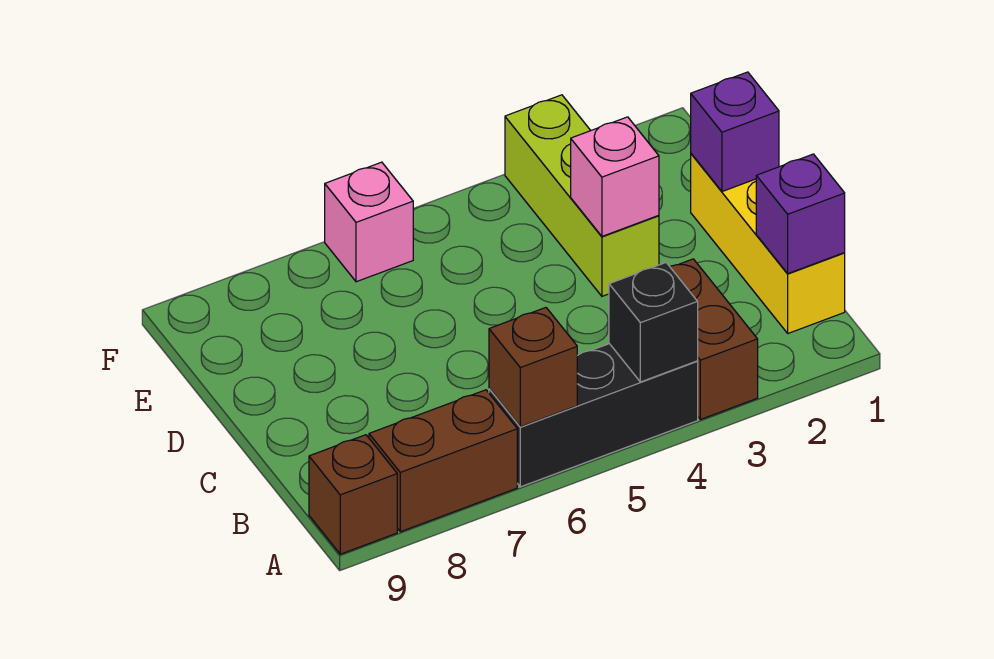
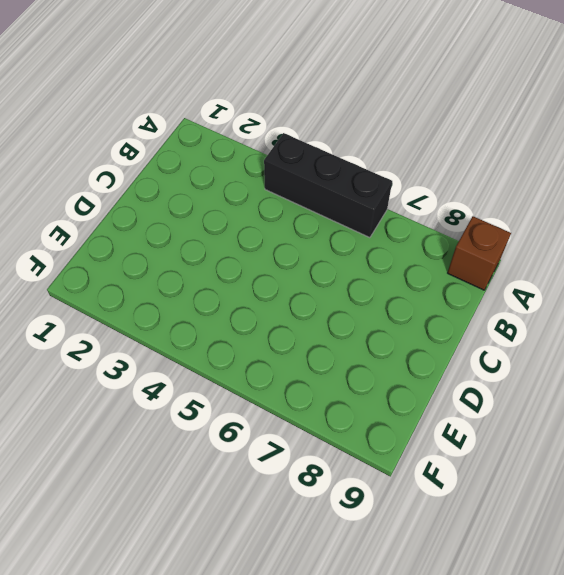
none -> brown 1x2 brick [670,259,758,420]
none -> brown 1x2 brick [369,390,517,532]
none -> yellow 1x3 brick [691,154,845,333]

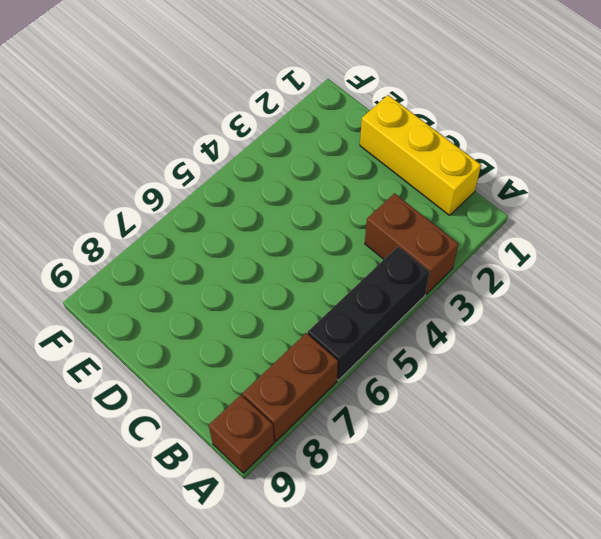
none -> lime 1x3 brick [505,95,659,296]
none -> pink 1x1 brick [325,162,413,282]
none -> black 1x1 brick [609,263,698,382]

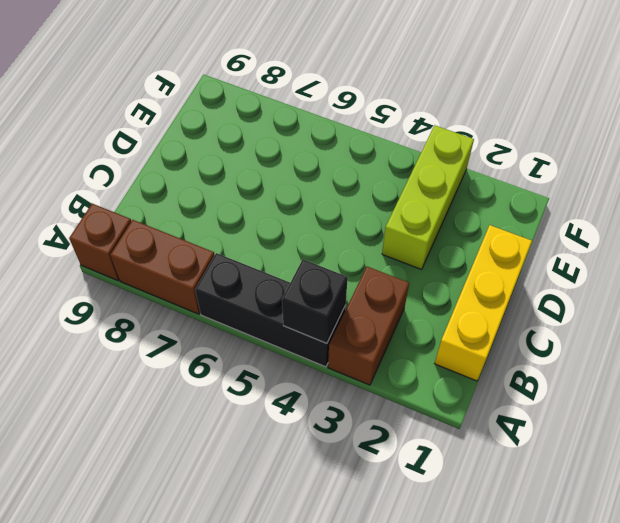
none -> pink 1x1 brick [325,162,413,282]
none -> brown 1x1 brick [489,308,577,427]
none -> purple 1x1 brick [756,154,845,274]

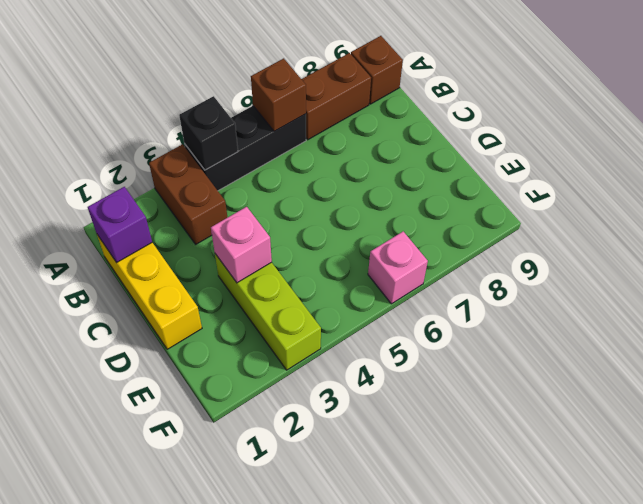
none -> purple 1x1 brick [691,72,779,192]

